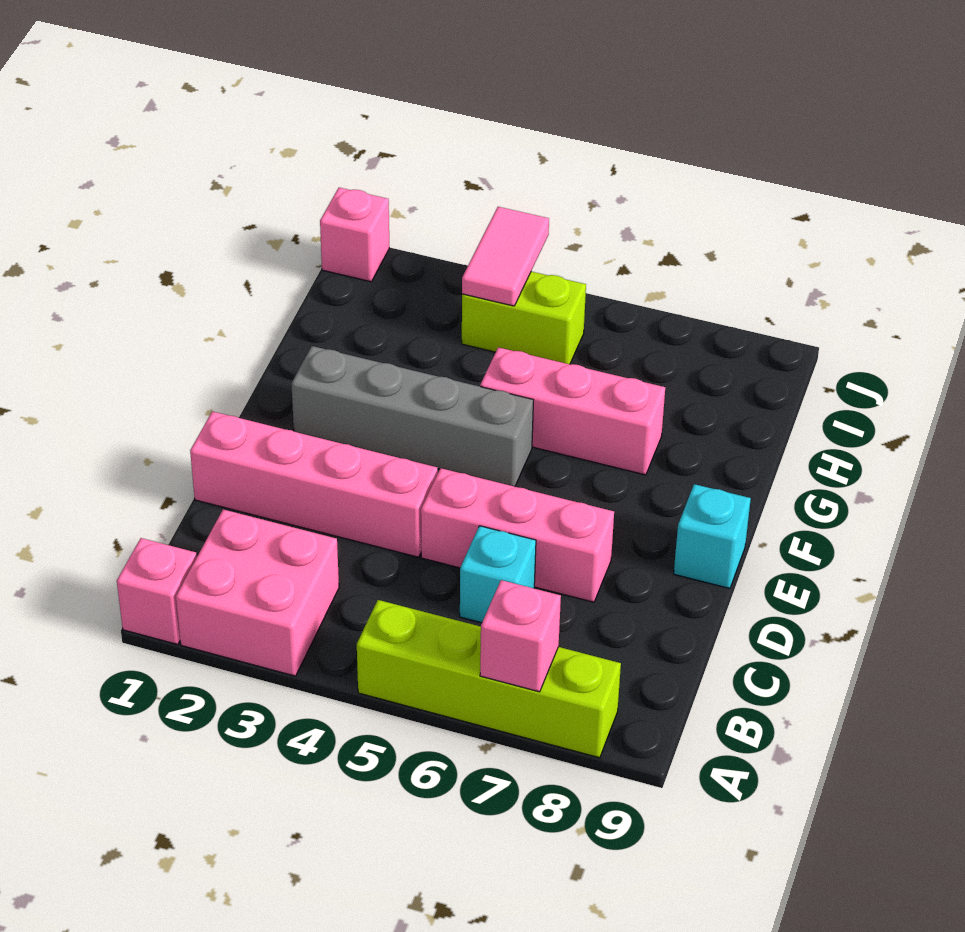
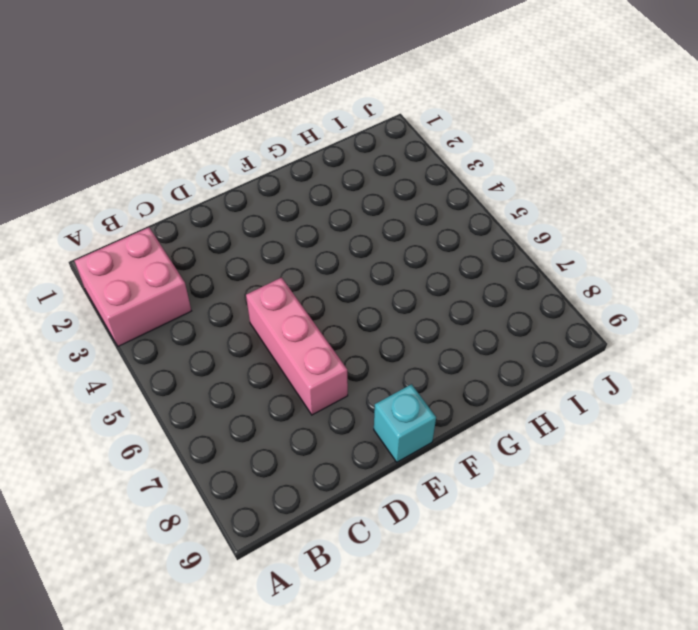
none -> pink 1x1 brick [117,538,197,645]
none -> lime 1x4 brick [357,600,621,758]
none -> cyan 1x1 brick [460,526,536,623]

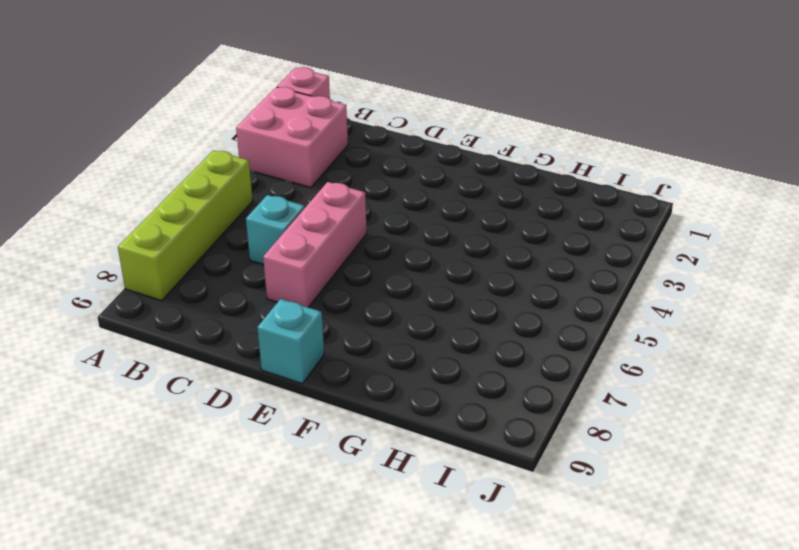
none -> pink 1x4 brick [190,411,438,557]
none -> grey 1x4 brick [291,346,534,486]
none -> pink 1x3 brick [480,347,665,475]

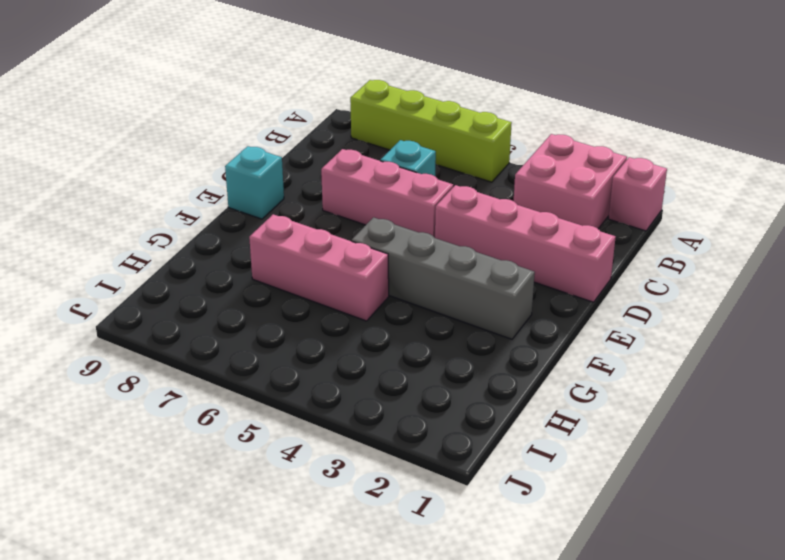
none -> lime 1x2 brick [462,272,586,364]
none -> pink 1x1 brick [320,188,389,282]
none -> pink 1x1 brick [480,580,561,692]

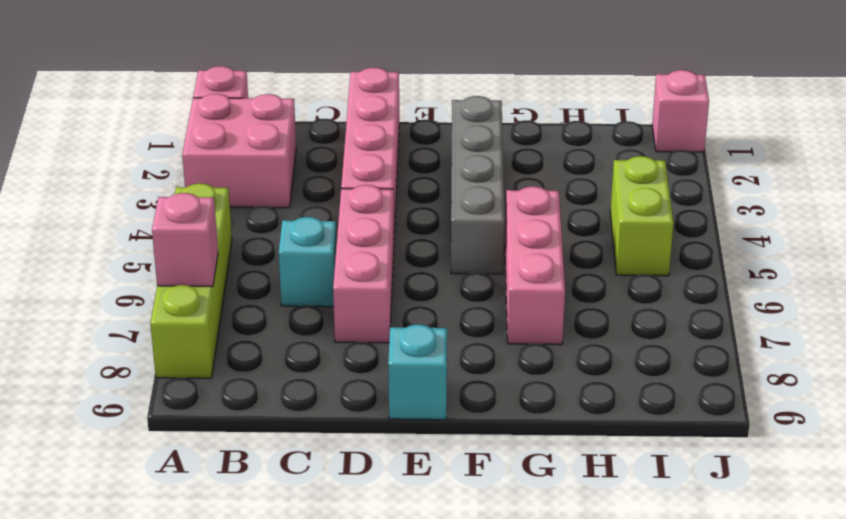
none -> pink 1x2 tile [462,207,549,306]

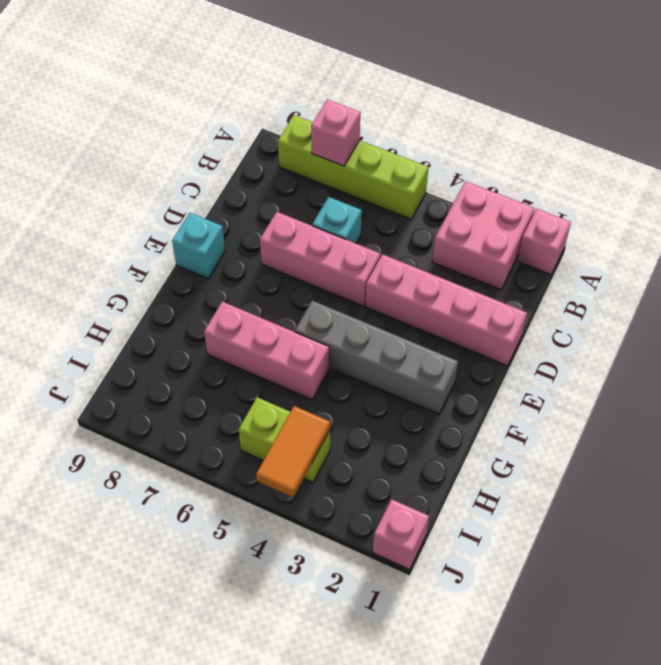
orange 1x2 tile [256,406,330,497] -> pink 1x2 tile [462,207,549,306]

